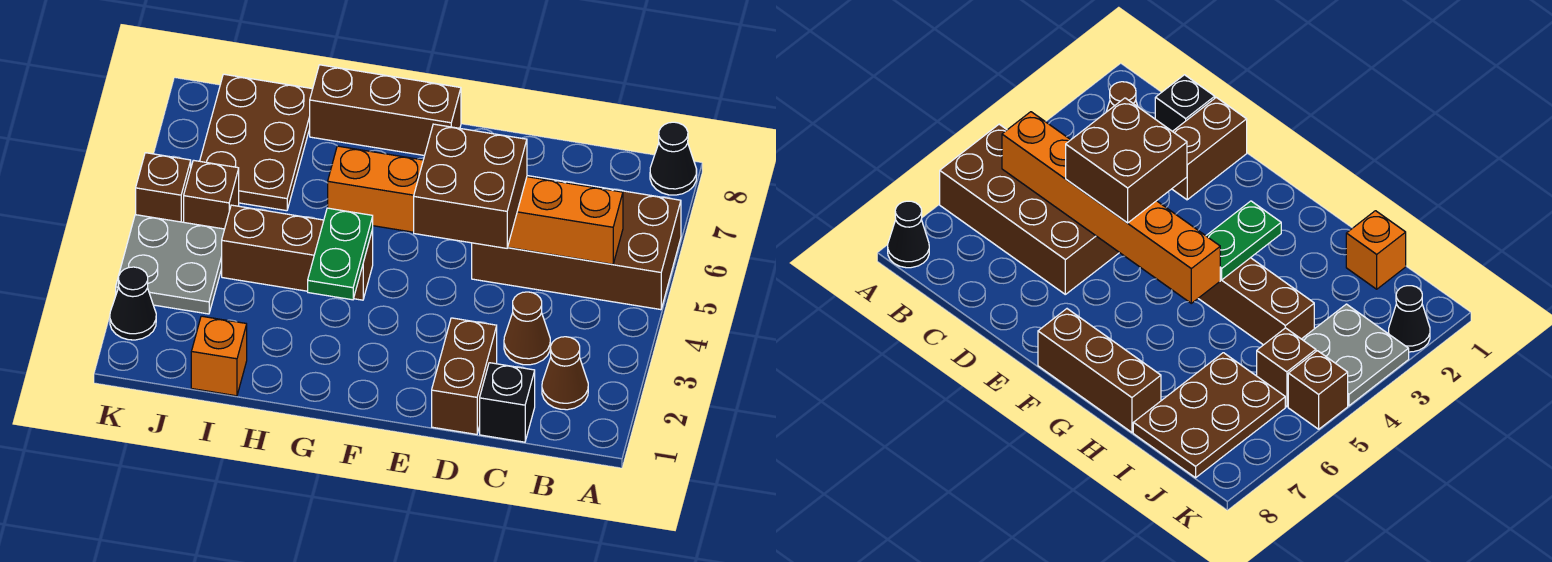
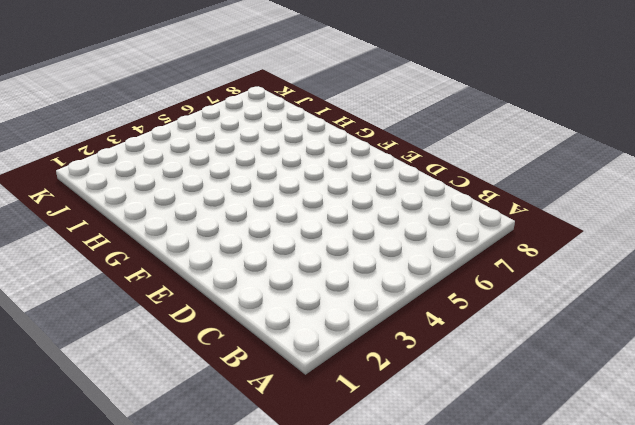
none -> brown 2x4 brick [472,176,681,310]
none -> black 1x1 cone [650,122,697,195]
none -> brown 1x1 cone [542,337,588,410]

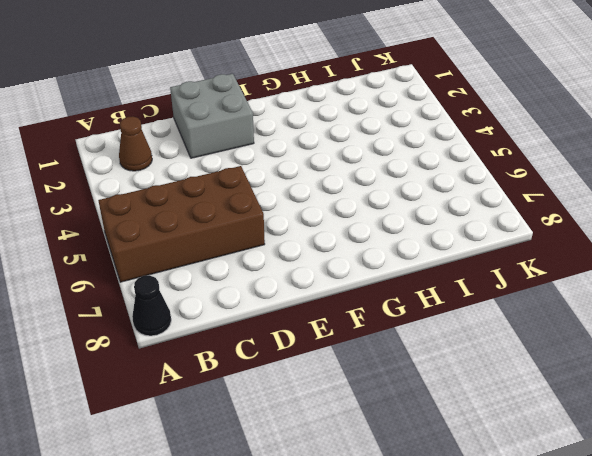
grey 2x2 brick [170,74,254,158] -> brown 1x2 brick [432,318,497,434]
none -> black 1x1 brick [480,363,535,442]
none -> brown 1x1 cone [504,292,550,365]
none -> brown 1x3 brick [310,65,461,156]

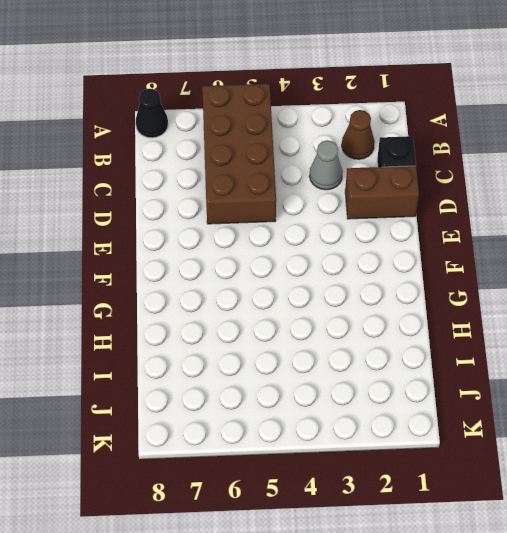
grey 1x1 cone [309,140,343,190] -> brown 1x1 cone [504,292,550,365]
none -> brown 1x3 brick [310,65,461,156]
none -> brown 1x3 brick [222,205,373,300]
none -> orange 1x1 brick [191,316,247,396]

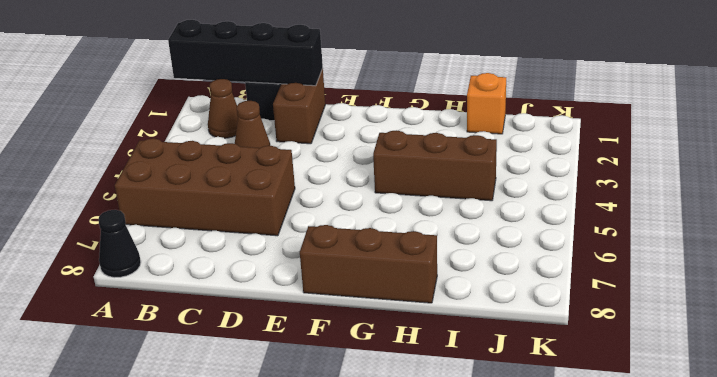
black 1x4 brick [168,20,323,86] -> none
none -> brown 2x3 plate [200,74,312,211]
none -> grey 2x2 plate [116,215,224,314]
none -> brown 1x1 brick [184,160,239,229]

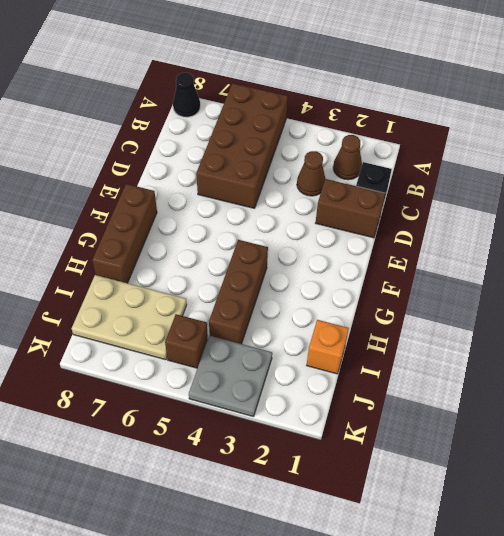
tan 2x3 plate [72,275,187,360] -> brown 2x3 plate [200,74,312,211]
none -> black 1x1 cone [110,267,156,340]
none -> brown 1x1 brick [136,153,191,222]
none -> orange 1x6 brick [328,146,623,264]

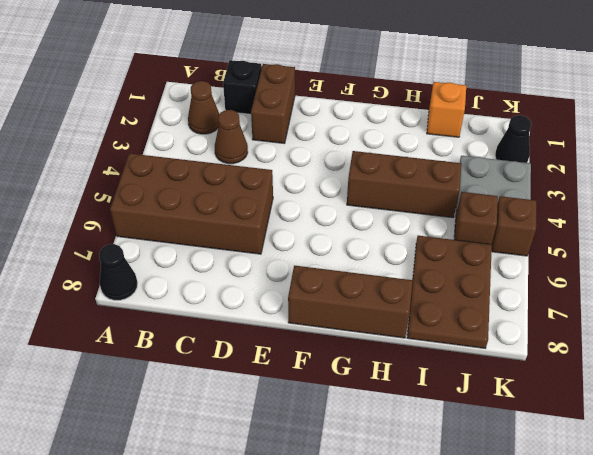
none -> orange 1x6 brick [328,146,623,264]
none -> green 1x2 plate [308,208,373,300]
none -> brown 2x2 brick [414,124,527,248]

